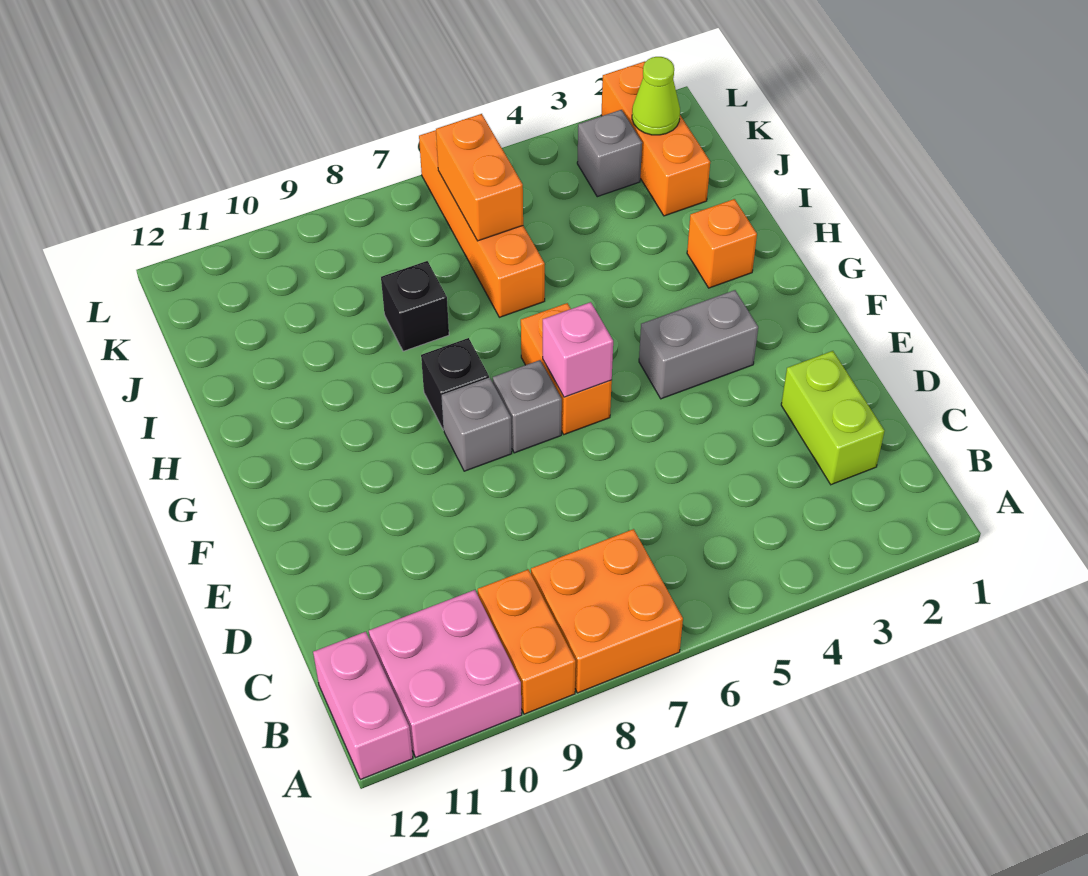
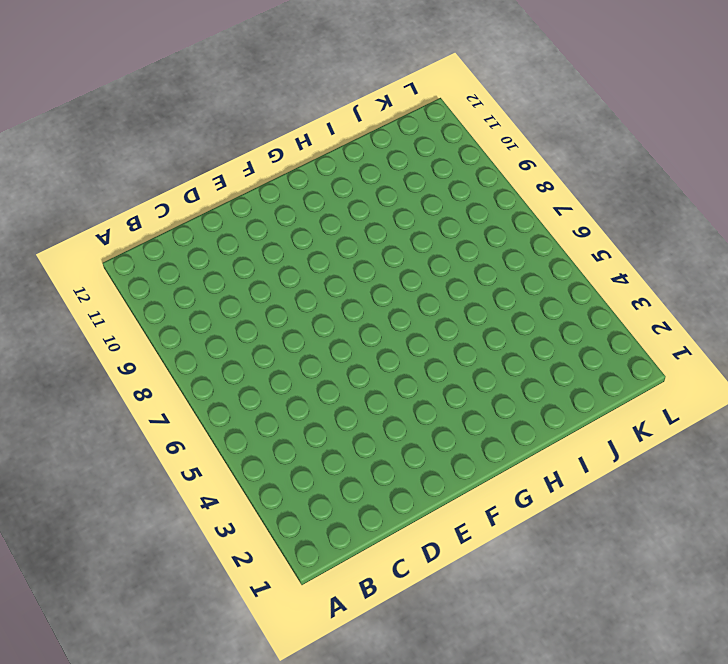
none -> orange 2x2 brick [531,529,683,693]
none -> orange 1x2 brick [478,569,576,714]
none -> pink 2x2 brick [369,590,522,757]

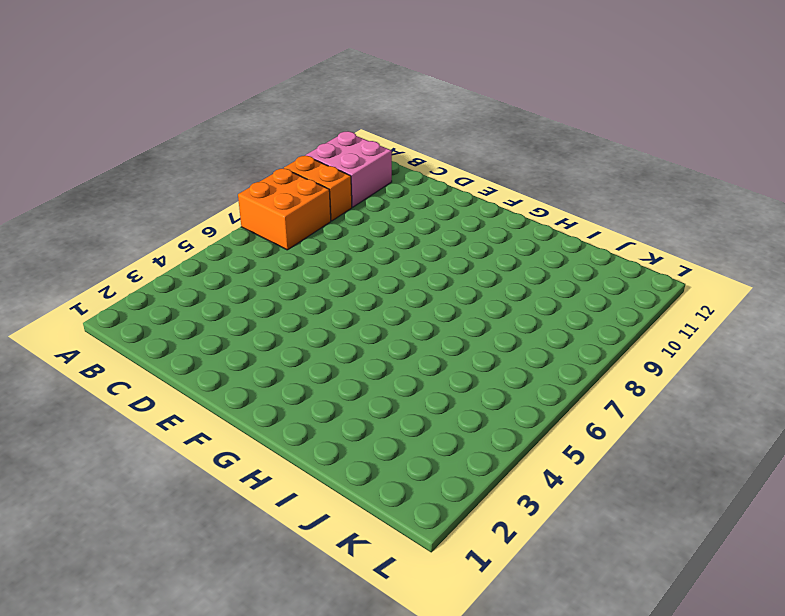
none -> pink 1x2 brick [313,632,413,779]
none -> lime 1x2 brick [781,351,884,485]
none -> grey 1x2 brick [639,290,758,399]

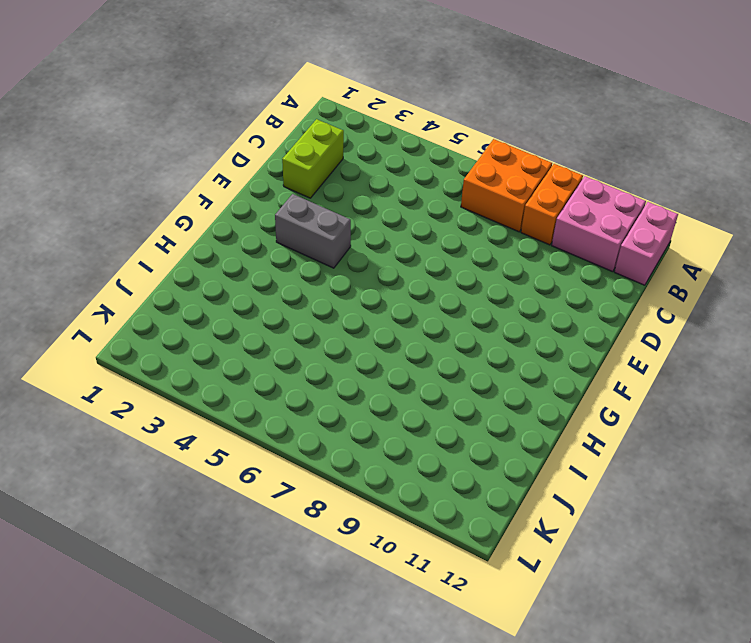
none -> orange 1x2 brick [521,303,612,434]
none -> grey 1x1 brick [493,360,562,453]
none -> grey 1x1 brick [442,378,512,471]

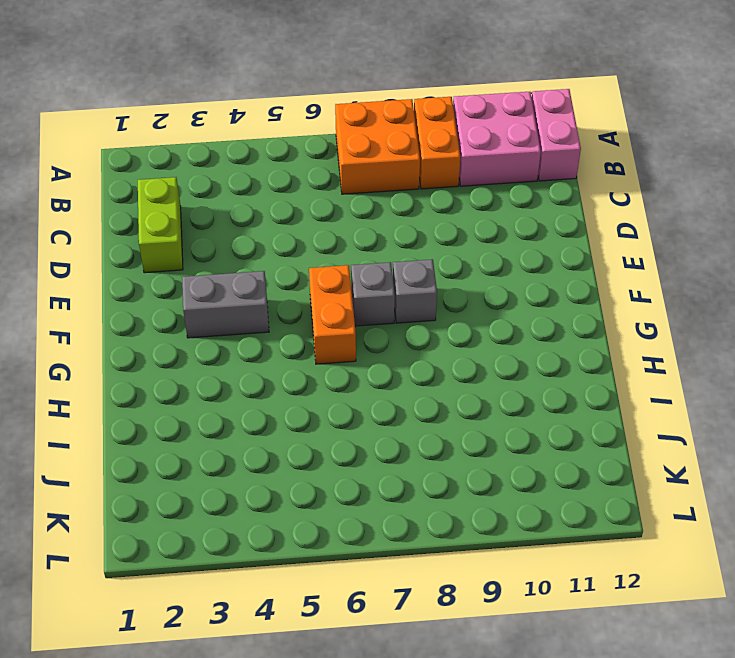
none -> black 1x1 brick [421,338,489,430]
none -> orange 1x1 brick [687,199,757,288]
none -> orange 1x4 brick [419,130,545,317]

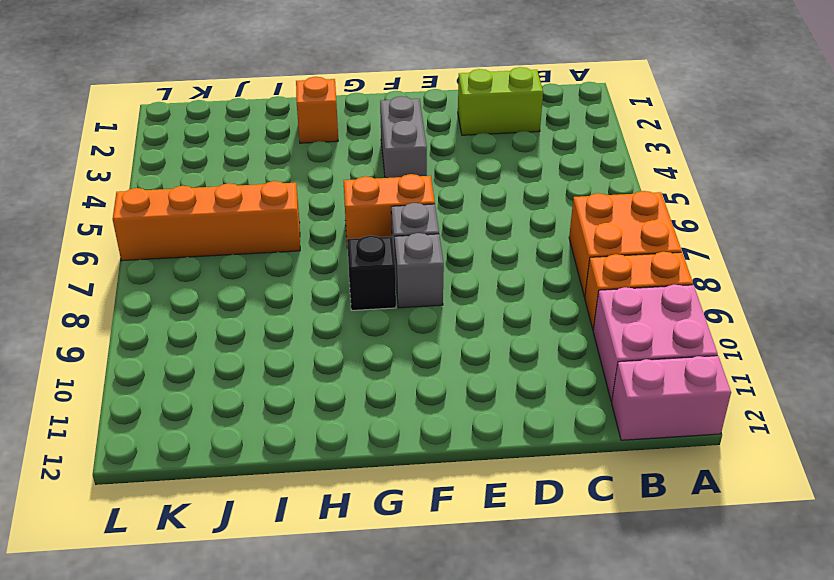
none -> black 1x1 brick [381,261,449,351]
none -> orange 1x3 brick [601,61,710,216]
none -> grey 1x1 brick [577,110,642,197]

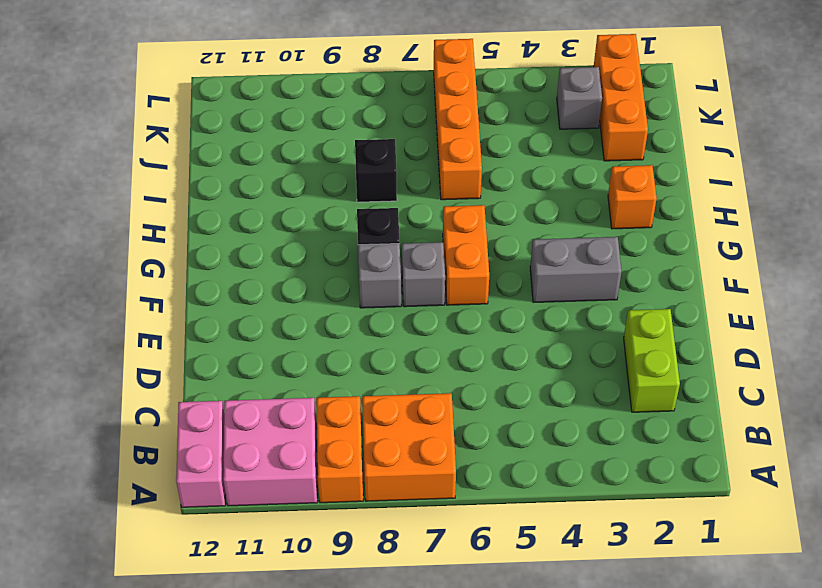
none -> pink 1x1 brick [543,302,613,397]
none -> orange 1x2 brick [436,114,523,241]
none -> lime 1x1 cone [632,57,680,135]

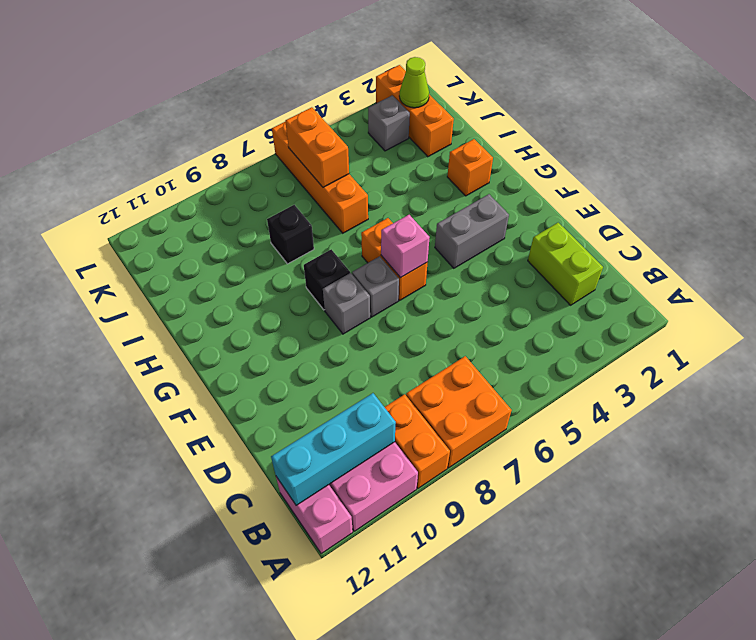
cyan 1x3 brick [271,393,396,505] -> none

